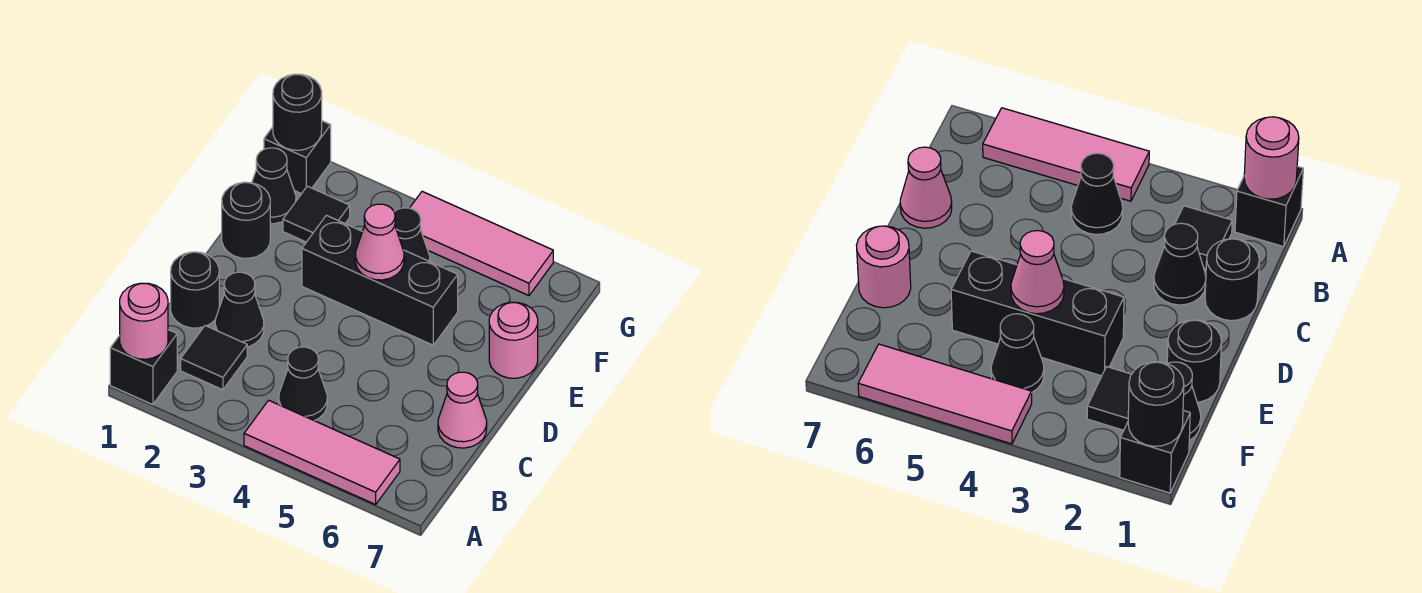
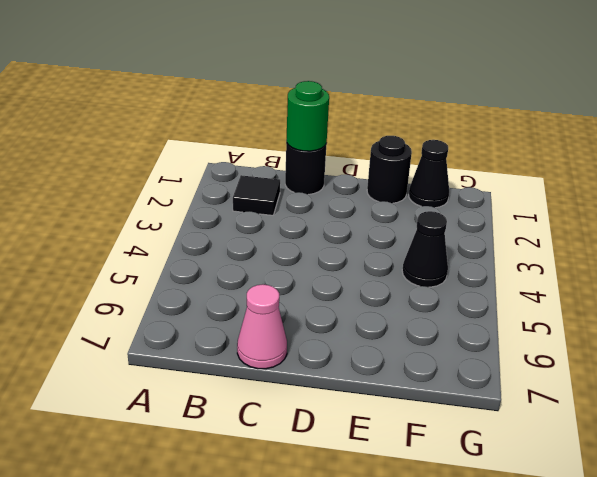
green 1x1 round brick [287,81,329,151] -> none
none -> black 1x1 brick [110,330,177,405]
none -> pink 1x3 tile [244,400,400,505]
none -> black 1x1 cone [279,347,327,421]

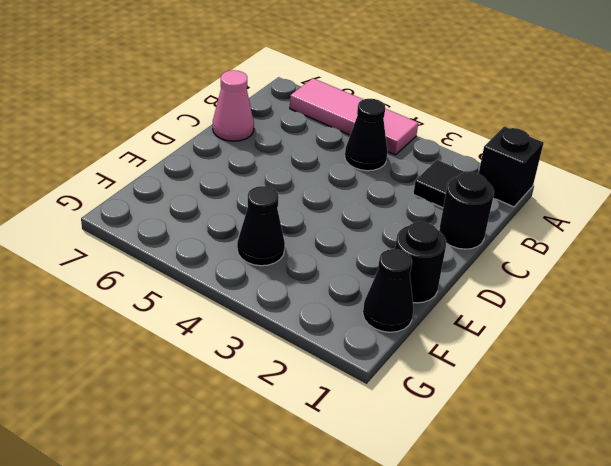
none -> black 1x1 cone [215,272,264,347]
none -> black 1x3 brick [302,215,458,345]
none -> pink 1x1 round brick [489,302,538,378]

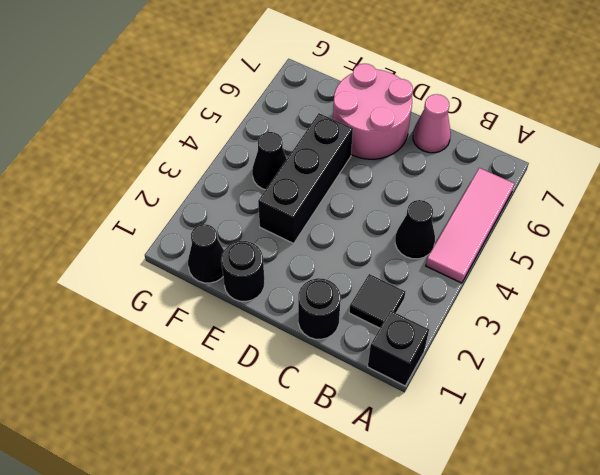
pink 2x2 round brick [333,64,413,159] -> pink 1x1 round brick [489,302,538,378]
none -> black 1x1 cone [215,272,264,347]
none -> black 1x1 tile [283,186,350,242]
none -> black 1x1 brick [264,121,331,194]

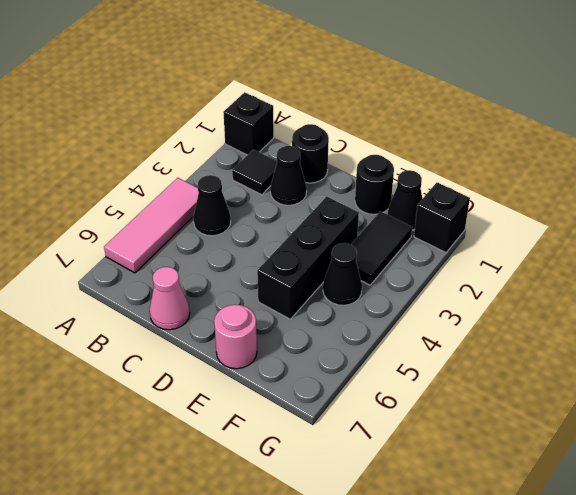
black 1x2 tile [351,211,412,285] -> black 1x1 tile [283,186,350,242]
none -> pink 1x3 tile [410,191,553,296]
none -> pink 1x1 round brick [120,283,168,359]
none -> pink 1x1 cone [355,204,404,280]

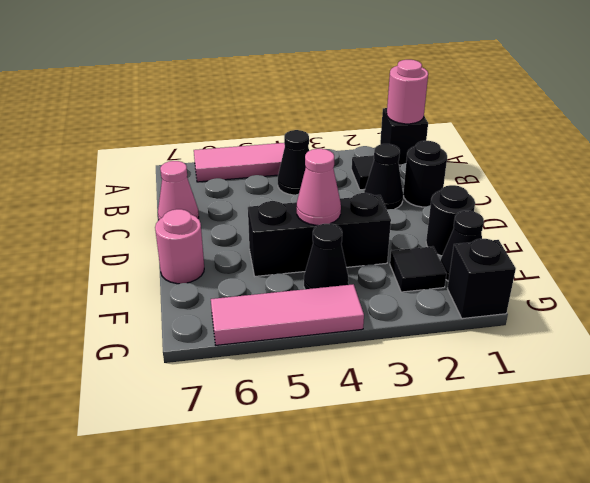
none -> black 1x1 round brick [273,74,322,150]

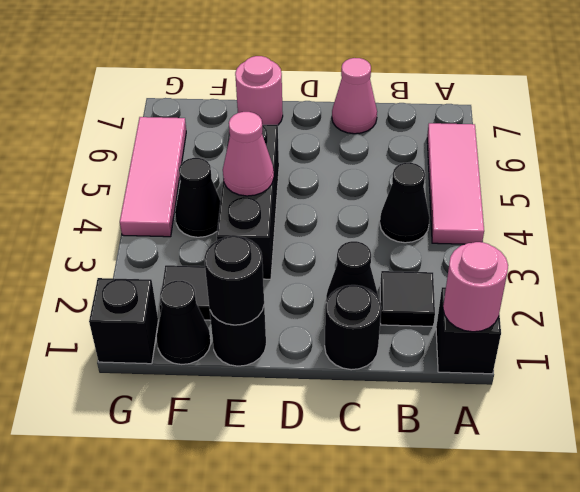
black 1x1 round brick [204,236,264,325] -> black 1x1 round brick moved to [273,74,322,150]

